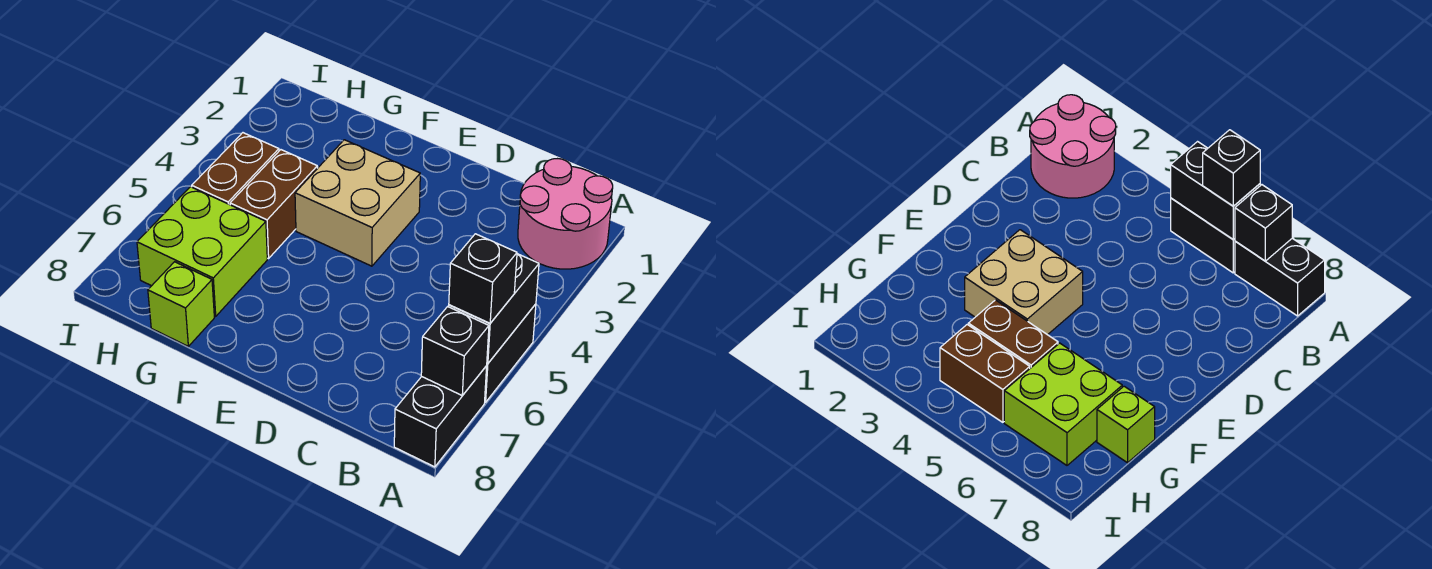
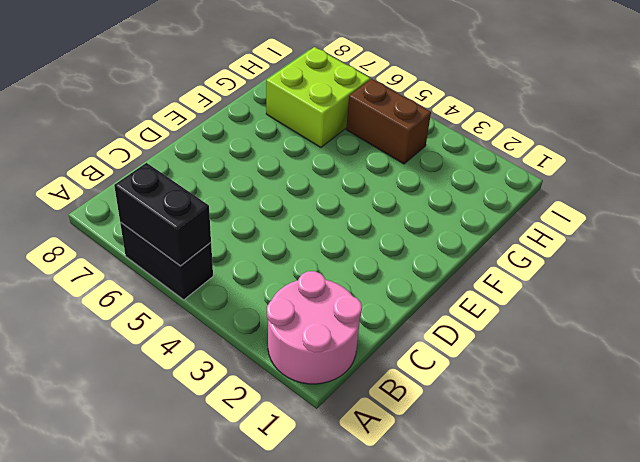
none -> black 1x2 brick [394,366,487,467]
none -> tan 2x2 brick [295,140,420,266]

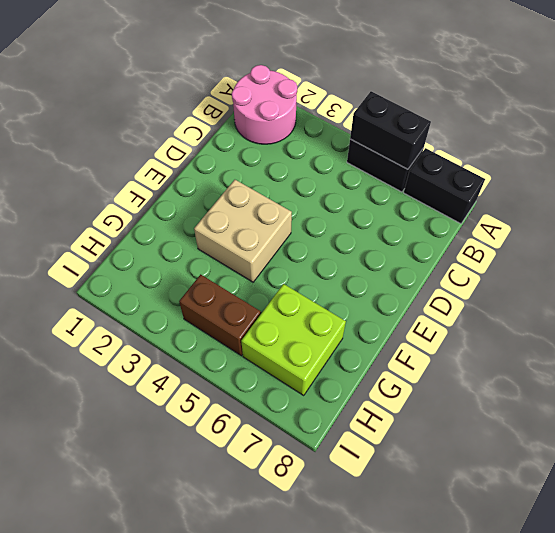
none -> brown 1x2 brick [230,150,317,259]
none -> lime 1x1 brick [148,262,214,346]

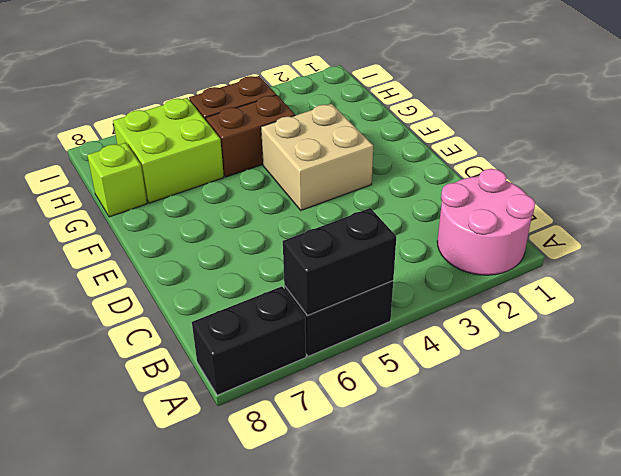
none -> black 1x1 brick [421,307,489,396]
none -> black 1x1 brick [449,234,517,323]

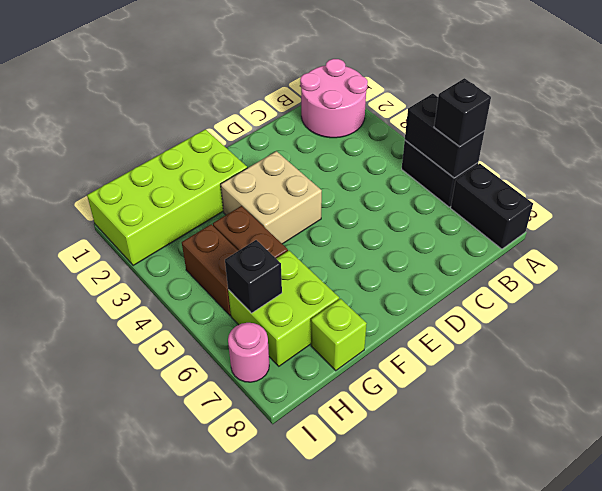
lime 2x4 brick [87,129,247,266] -> none
black 1x1 brick [225,240,282,313] -> black 1x1 brick moved to [421,307,489,396]
pink 1x1 round brick [228,323,269,382] -> none

